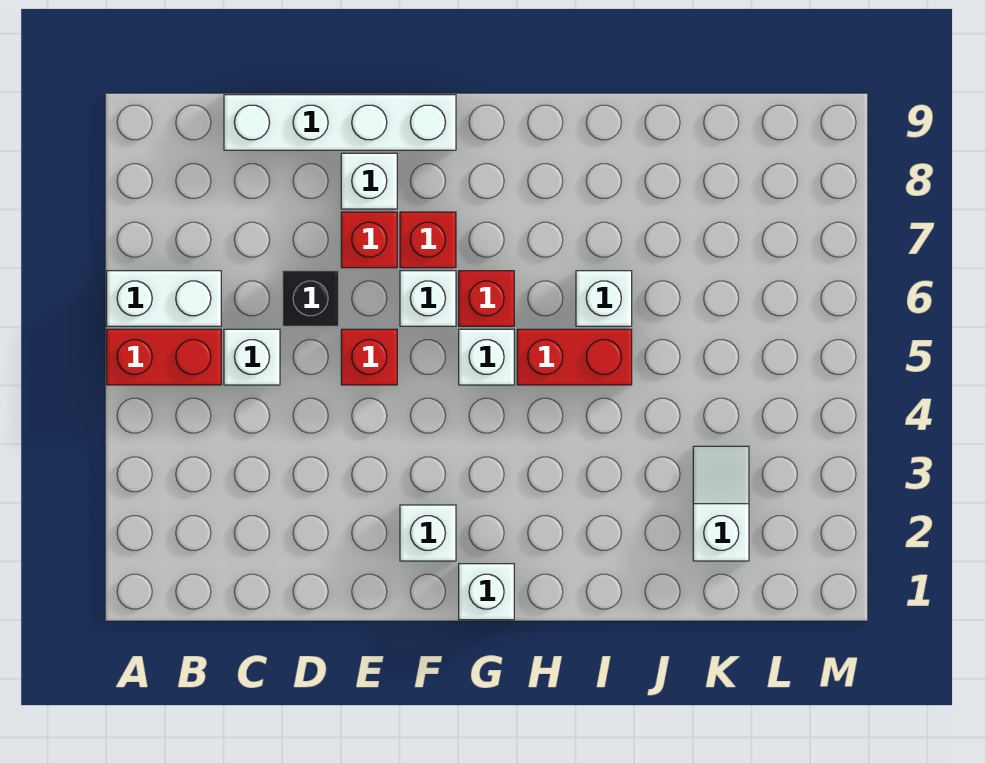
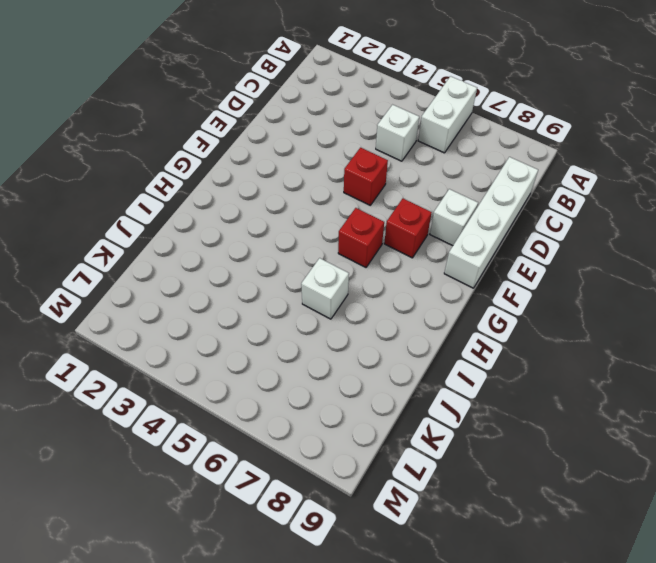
none -> red 1x2 brick [107,329,221,385]
none -> black 1x1 brick [283,271,339,326]
none -> red 1x1 brick [341,212,397,268]

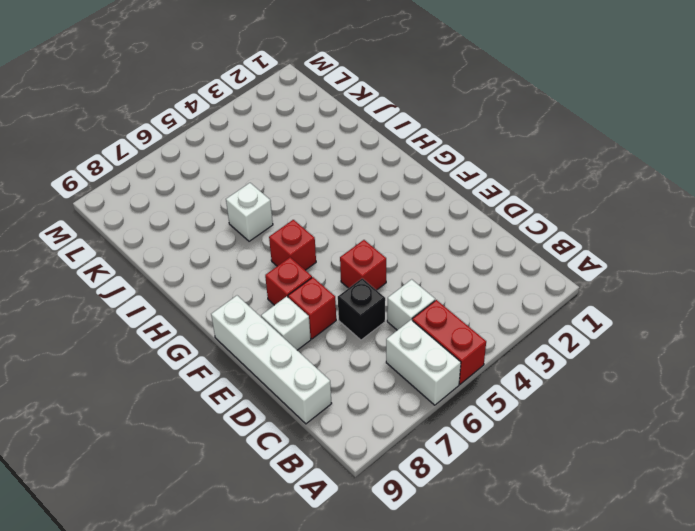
none -> white 1x1 brick [400,505,456,561]
none -> white 1x1 brick [400,271,456,326]
none -> white 1x1 brick [459,564,514,620]

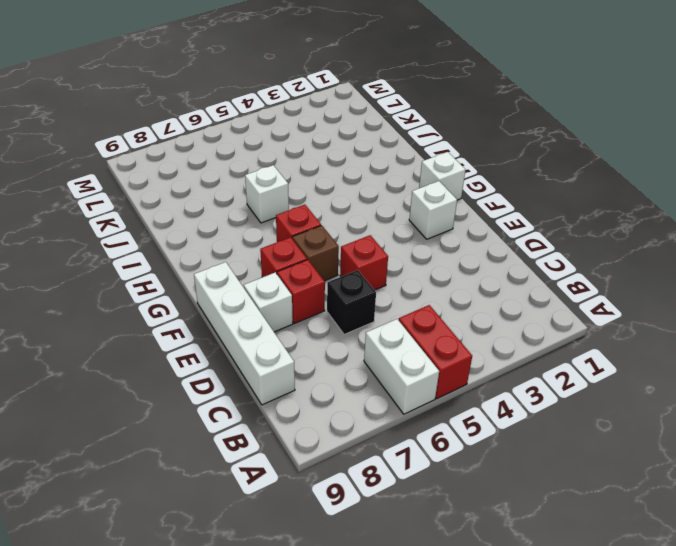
brown 1x1 brick [292,225,339,281] -> white 1x1 brick [400,271,456,326]
none -> white 1x1 brick [224,329,280,385]
none -> white 1x1 brick [459,329,514,385]
none -> red 1x2 brick [517,329,632,385]

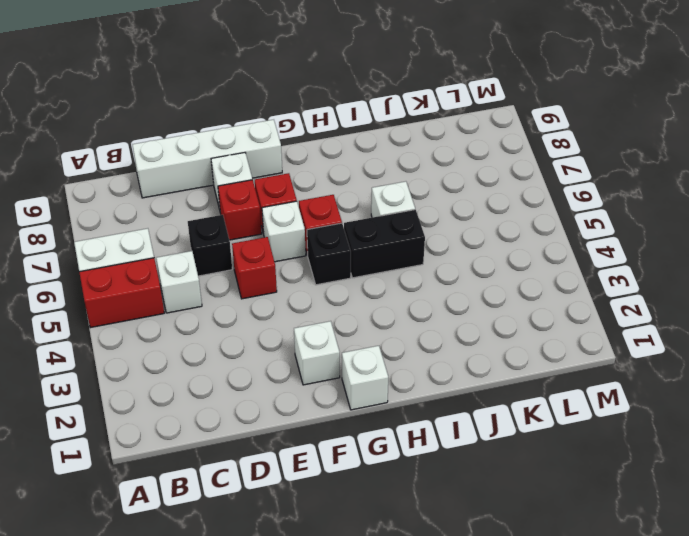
black 1x1 brick [307,223,351,285] -> white 1x1 brick [459,329,514,385]
black 1x2 brick [344,210,425,278] -> red 1x2 brick [517,329,632,385]
none -> white 1x2 slope [693,446,749,561]

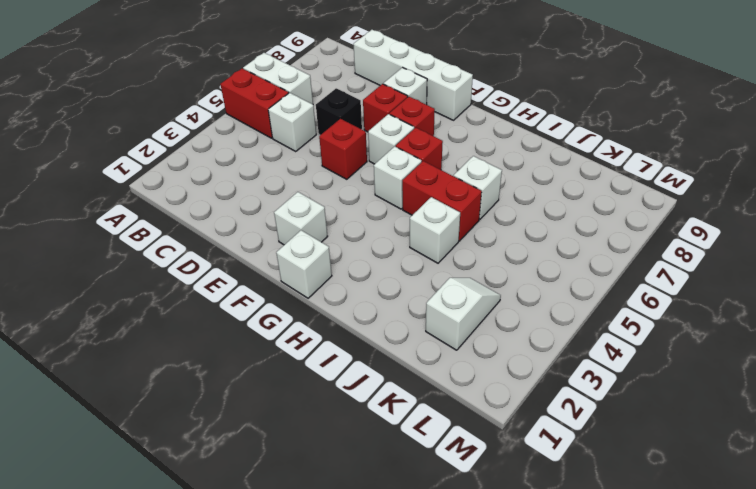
white 1x1 brick [410,197,460,263] -> none

